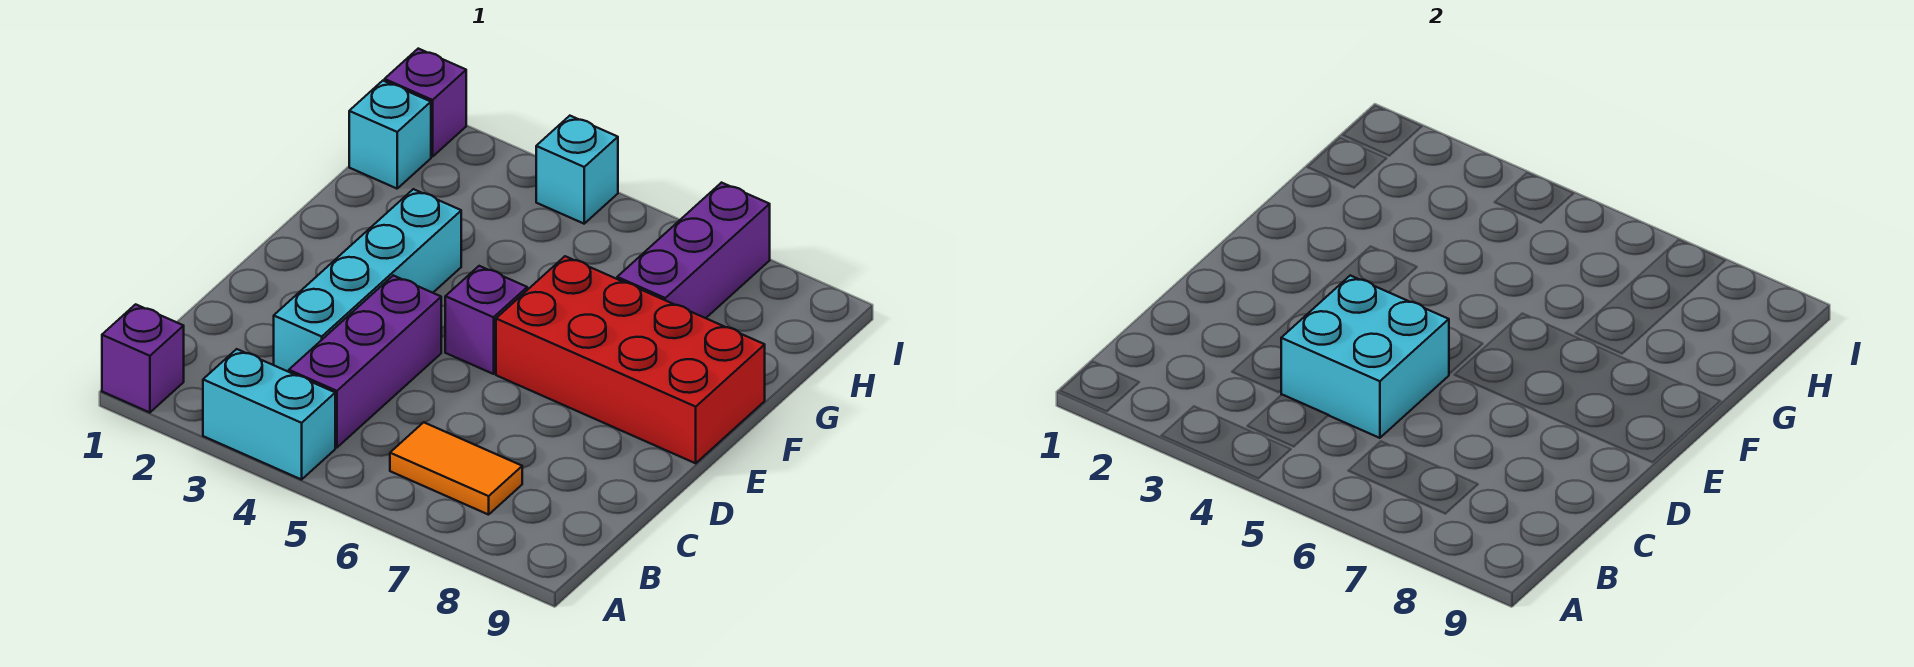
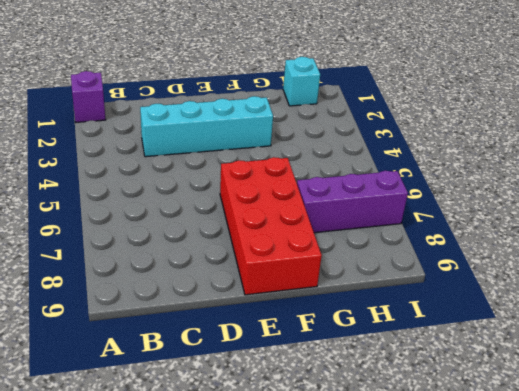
none -> cyan 1x2 brick [203,349,335,480]
none -> purple 1x3 brick [289,275,441,448]
none -> orange 1x2 tile [390,422,522,515]

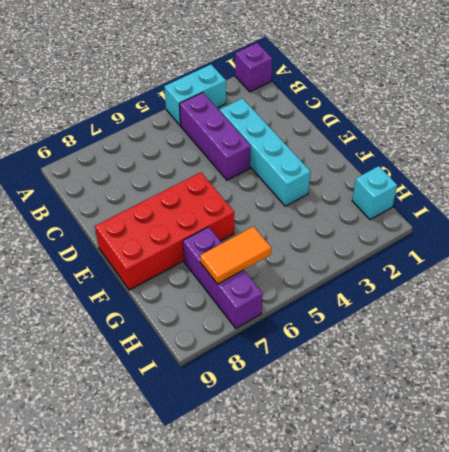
orange 1x2 tile [200,227,271,284] -> orange 1x2 tile moved to [390,422,522,515]
none -> purple 1x1 brick [445,266,527,374]
none -> purple 1x1 brick [385,49,466,157]
none -> cyan 1x1 brick [536,116,618,224]

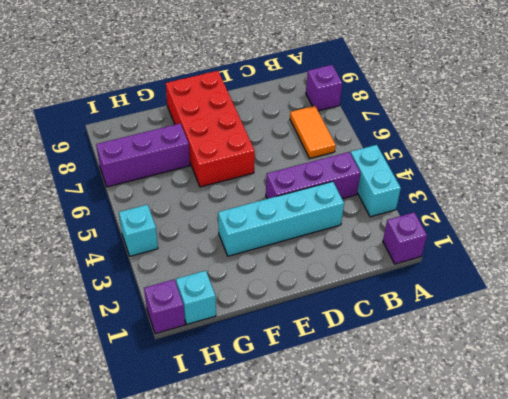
purple 1x1 brick [306,65,342,111] -> purple 1x1 brick moved to [445,266,527,374]
none -> cyan 2x2 brick [1281,275,1449,438]

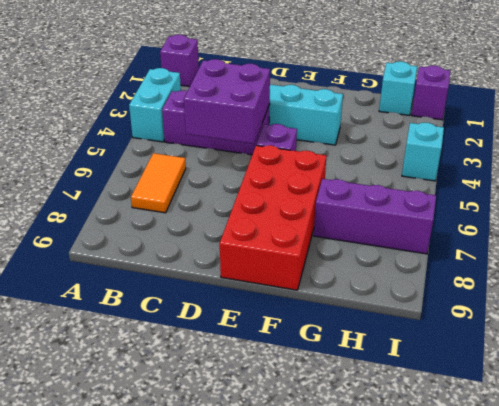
purple 2x2 brick [184,59,270,144] -> cyan 2x2 brick [1281,275,1449,438]

